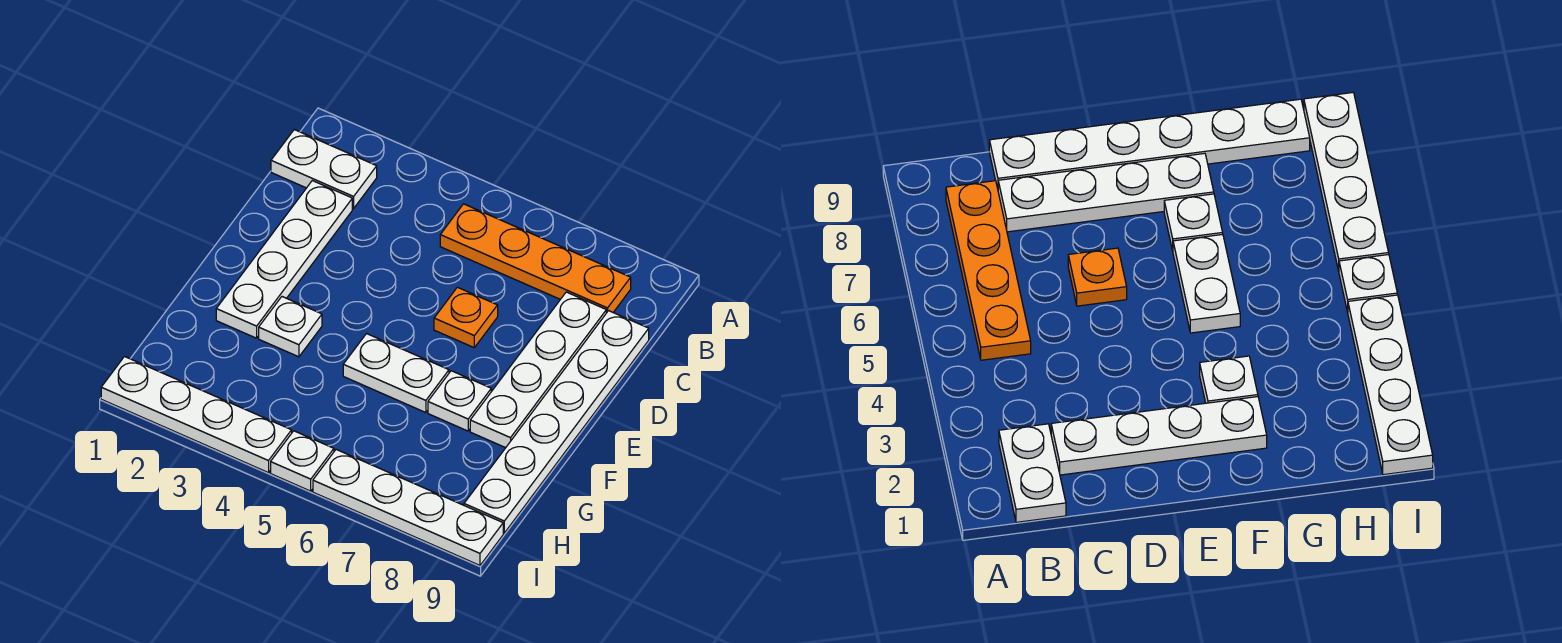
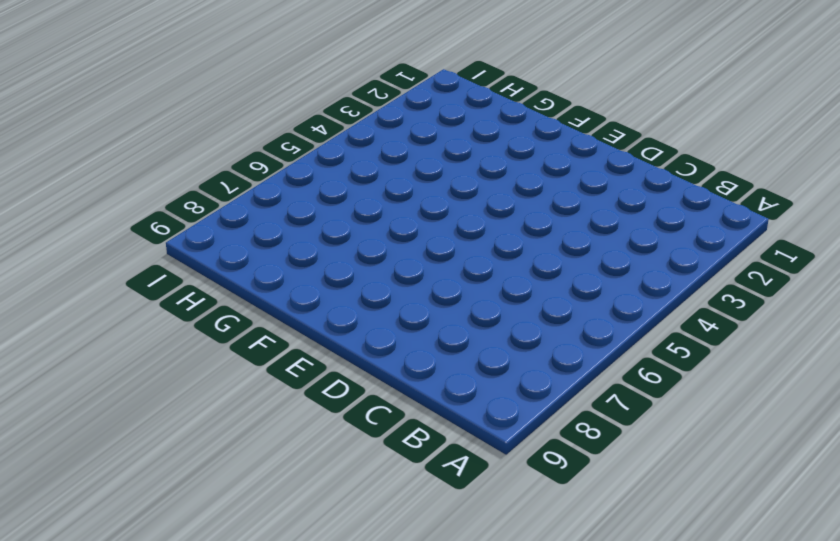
none -> white 1x2 plate [271,130,377,209]
none -> orange 1x4 plate [440,204,631,313]
none -> white 1x4 plate [216,181,352,338]

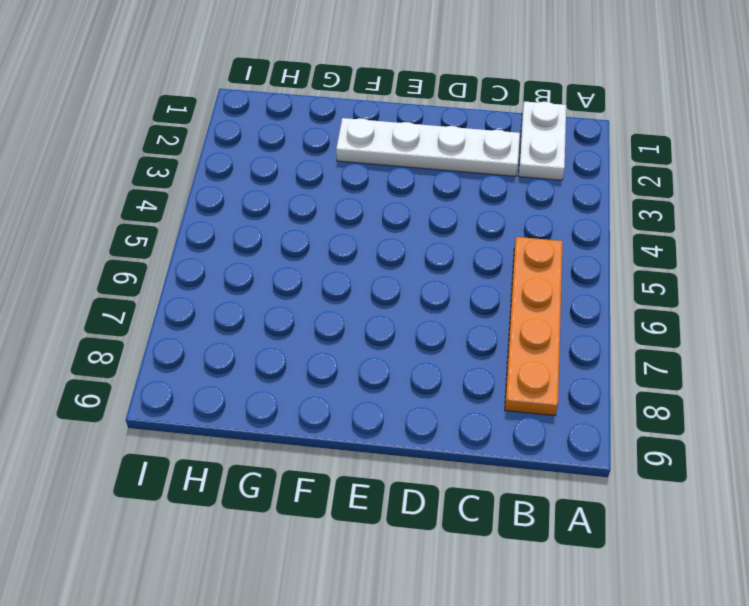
none -> white 1x4 plate [470,292,606,448]
none -> white 1x6 plate [464,311,649,533]
none -> orange 1x1 plate [434,287,498,347]

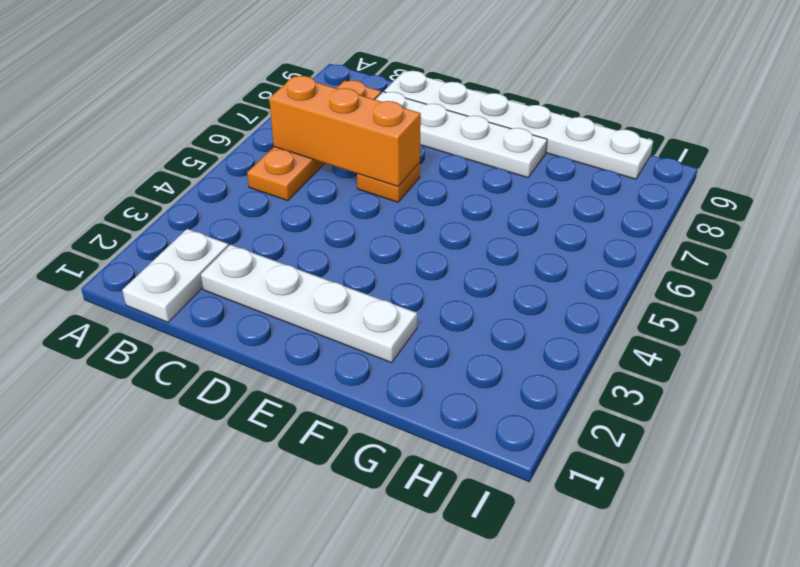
orange 1x3 brick [269,76,421,186] -> none
none -> white 1x1 plate [259,297,322,357]
none -> white 1x2 plate [343,334,449,413]
none -> white 1x1 plate [428,371,491,431]

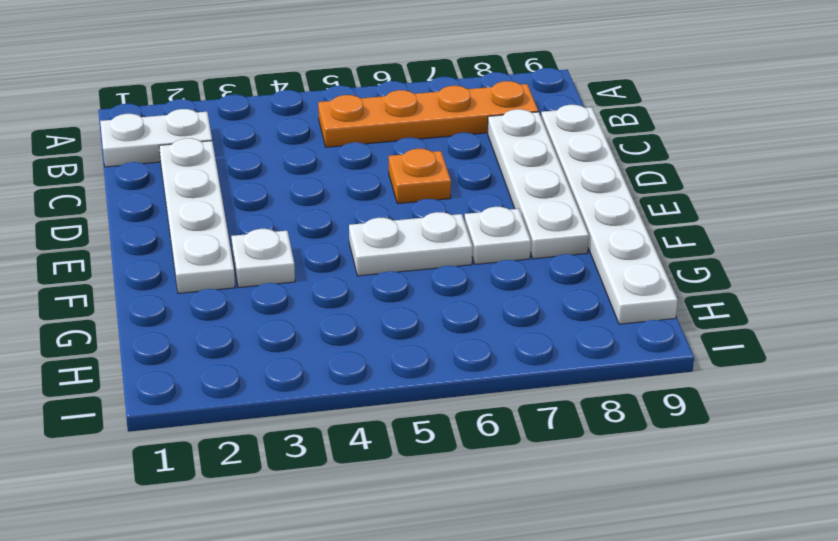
none -> white 1x4 plate [101,357,292,473]
none -> white 1x1 plate [271,431,334,491]
none -> white 1x4 plate [313,450,503,565]

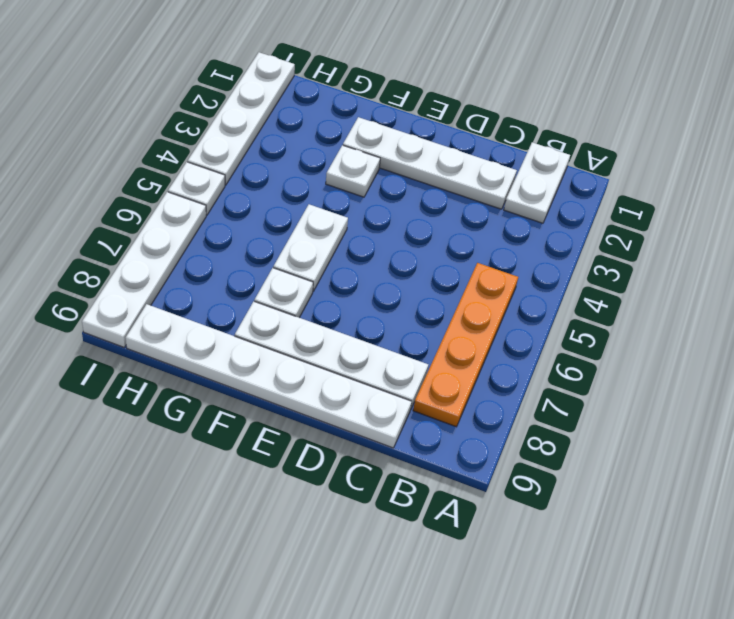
none -> orange 1x1 plate [434,287,498,347]

